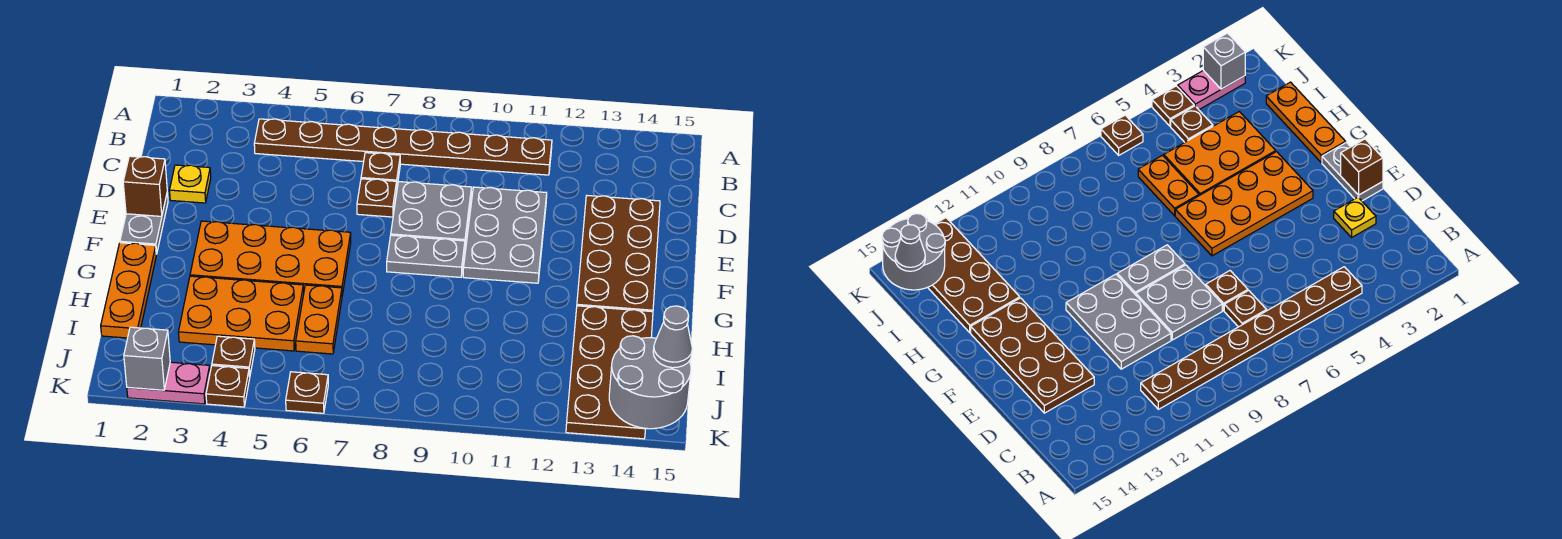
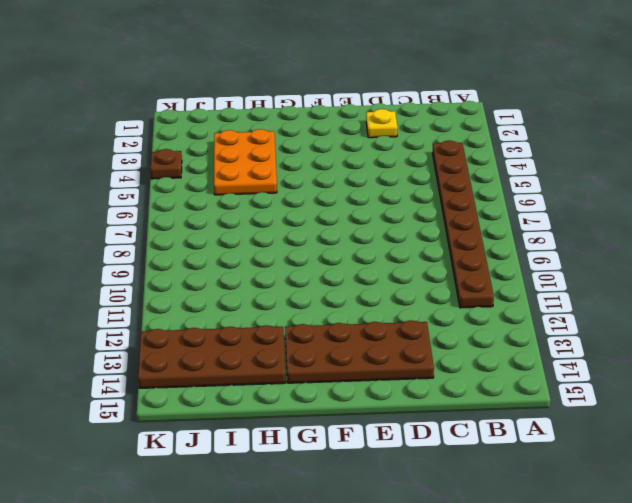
none -> brown 1x1 plate [361,153,400,185]
none -> brown 1x1 plate [357,179,397,217]
none -> grey 2x2 plate [391,182,472,244]

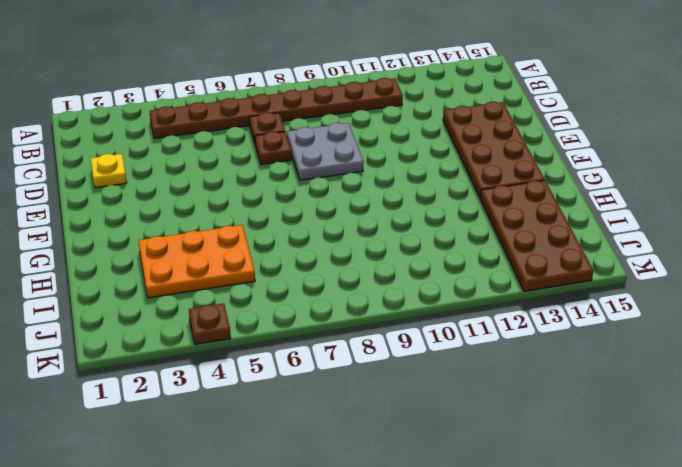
none -> grey 2x3 plate [463,187,547,283]
none -> grey 1x2 plate [120,193,168,254]
none -> orange 2x4 plate [190,221,351,295]

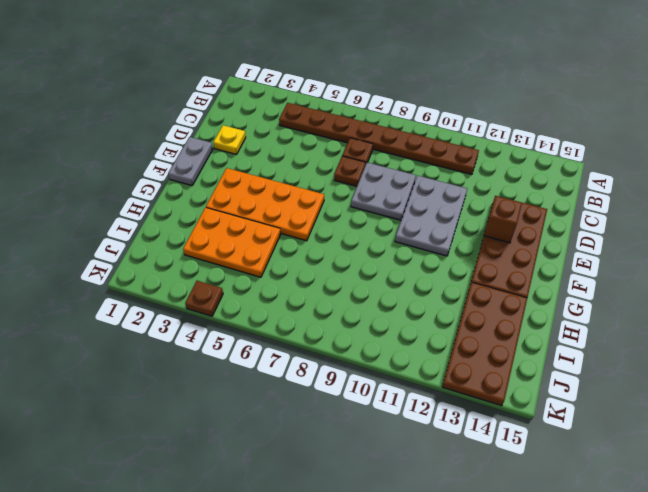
brown 1x1 brick [484,196,522,243] -> brown 1x1 brick moved to [123,156,167,216]
none -> grey 1x2 plate [387,235,465,277]
none -> orange 1x3 plate [101,243,156,338]
none -> orange 1x2 plate [296,285,342,354]

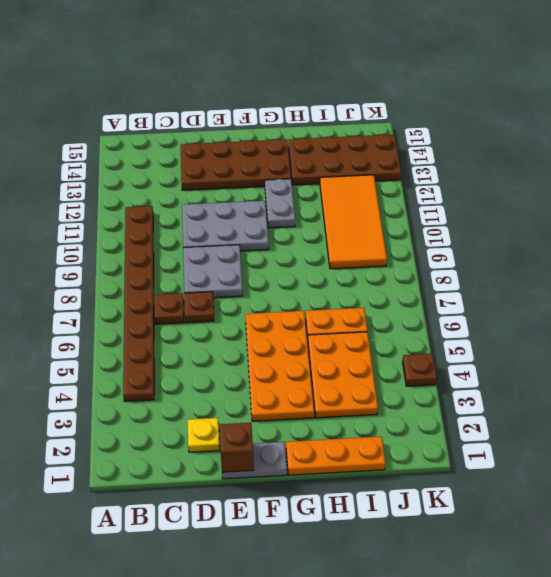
grey 1x2 plate [265,179,295,228] -> grey 1x2 plate moved to [387,235,465,277]
orange 2x4 tile [320,175,387,269] -> none
none -> brown 1x1 plate [212,336,255,377]
none -> pink 1x2 plate [127,362,210,404]
none -> brown 1x1 plate [286,372,328,413]

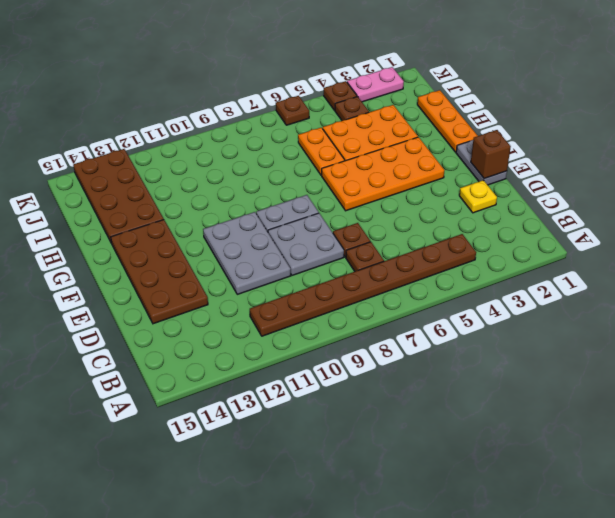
none -> grey 2x2 round brick [609,336,691,429]
none -> grey 1x1 brick [124,327,170,390]
none -> grey 1x1 cone [653,306,692,368]

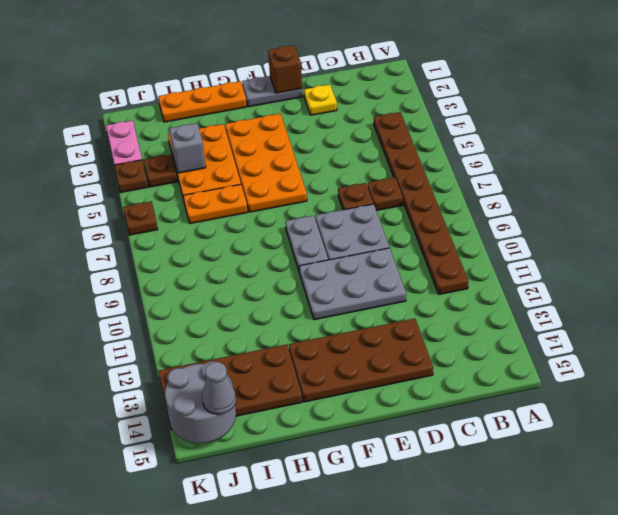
grey 1x1 brick [169,123,206,173] -> grey 1x1 brick moved to [124,327,170,390]

